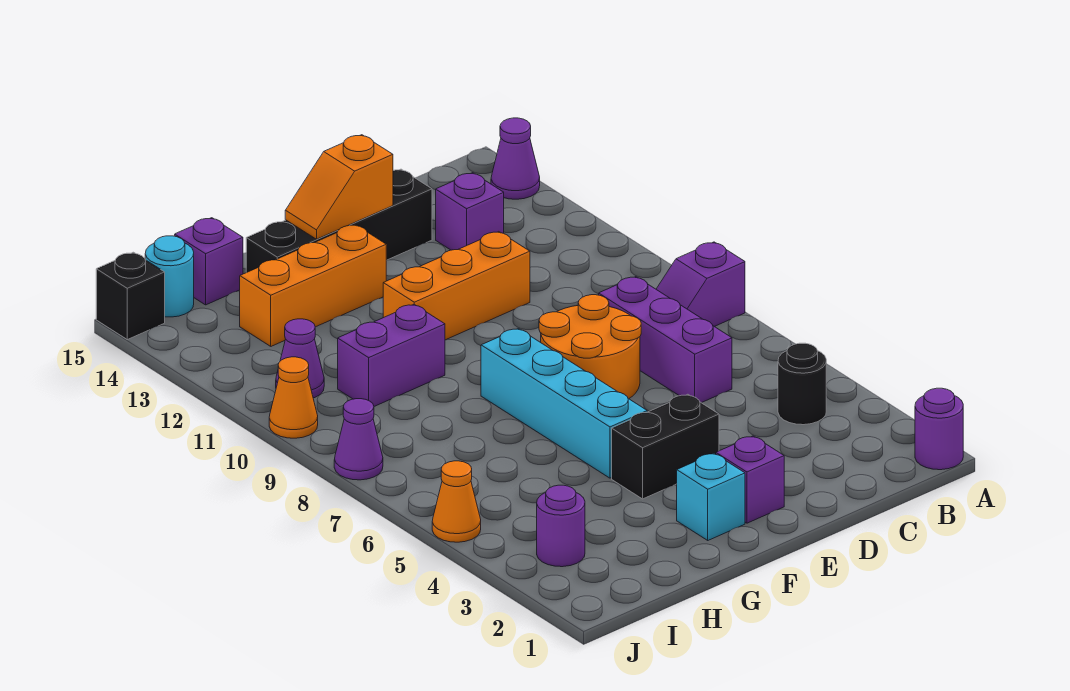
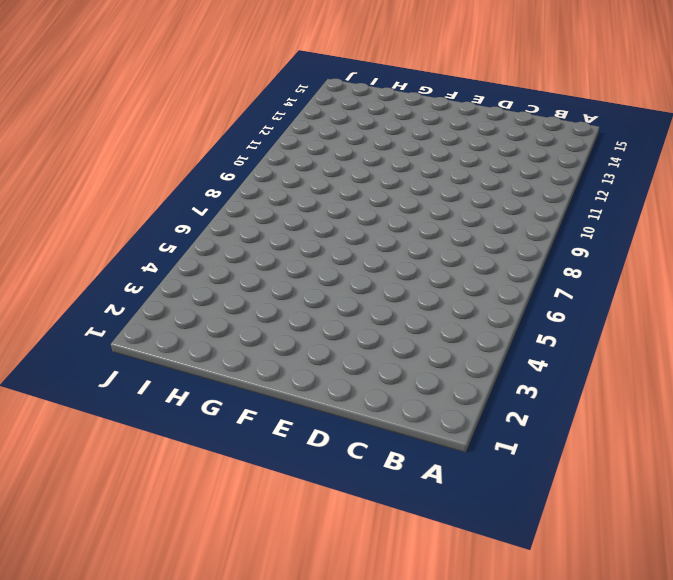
none -> purple 1x1 round brick [915,388,963,470]
none -> purple 1x2 slope [656,242,745,327]
none -> purple 1x1 cone [491,118,540,199]

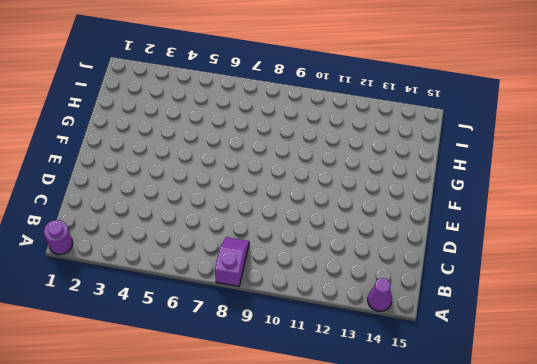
none -> black 1x1 round brick [778,343,826,425]
none -> purple 1x3 brick [599,277,732,403]
none -> purple 1x1 brick [436,173,504,250]

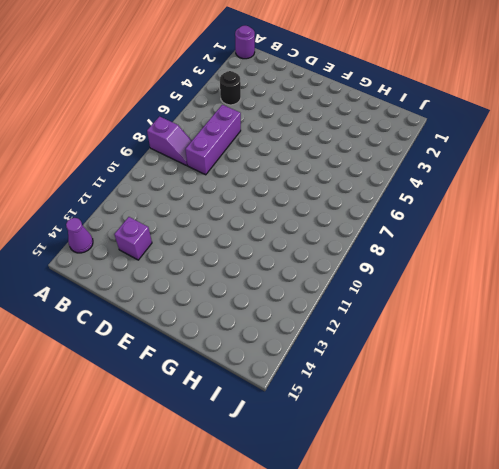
none -> orange 2x2 round brick [539,295,641,399]
none -> orange 1x3 brick [383,232,530,340]
none -> black 1x4 brick [246,169,432,272]

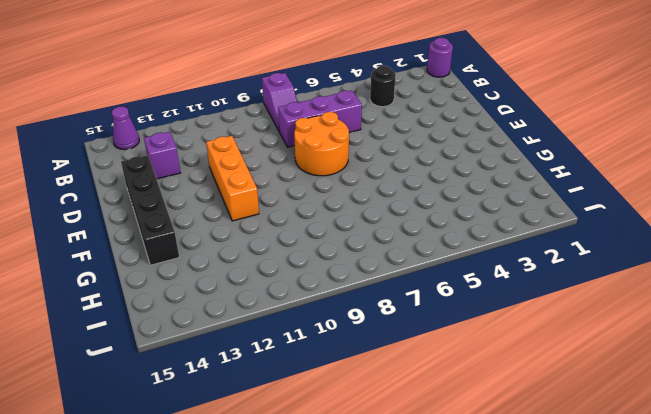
none -> purple 1x1 brick [716,436,784,523]
none -> black 1x2 brick [612,394,719,499]
none -> cyan 1x1 brick [677,453,745,540]

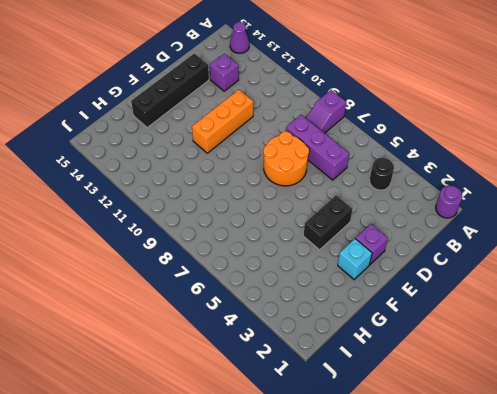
none -> cyan 1x4 brick [481,329,647,478]
none -> orange 1x3 brick [240,225,386,346]
none -> purple 1x2 brick [338,304,445,406]

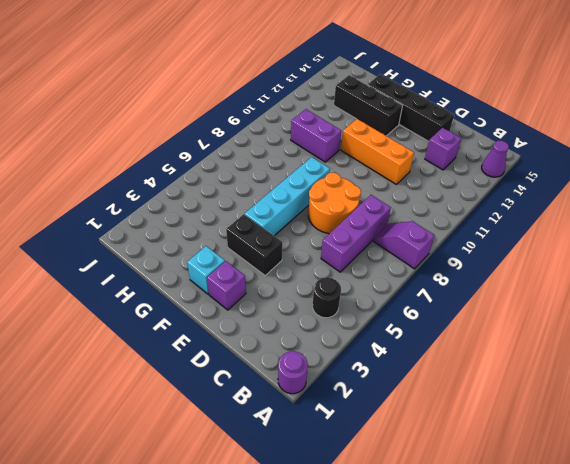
black 1x3 brick [334,75,403,136] -> orange 1x3 brick [240,225,386,346]
none -> purple 1x1 brick [175,218,243,305]
none -> purple 1x1 round brick [537,485,585,567]
none -> purple 1x1 cone [276,319,324,398]

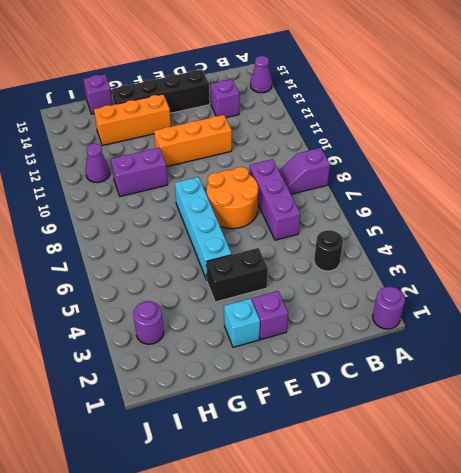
none -> cyan 1x1 round brick [145,236,194,317]
none -> orange 1x1 cone [432,461,481,542]
none -> purple 1x1 cone [334,399,383,480]

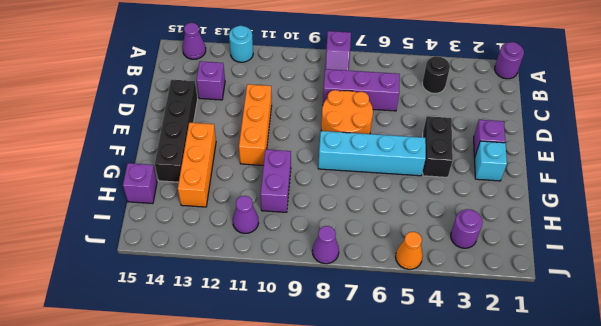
cyan 1x1 round brick [229,26,253,62] -> cyan 1x1 round brick moved to [145,236,194,317]
none -> orange 1x1 cone [269,357,318,438]
none -> black 1x1 brick [96,252,165,340]
none -> orange 1x2 slope [285,135,393,239]

